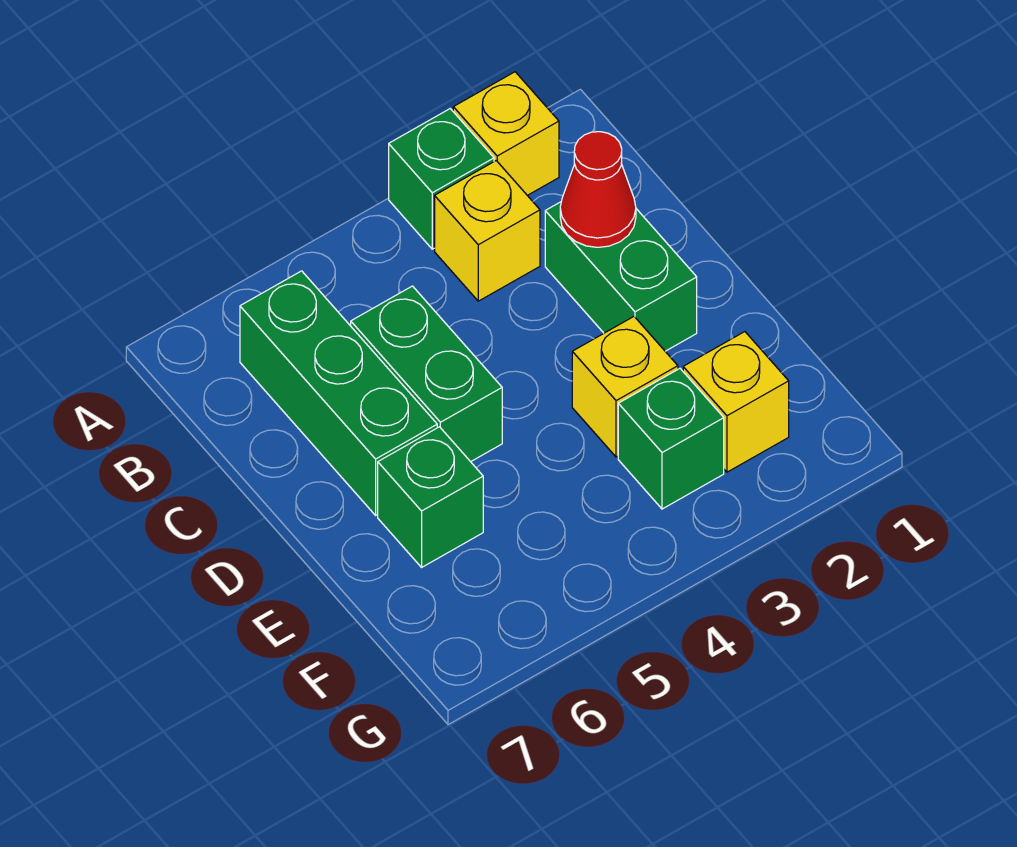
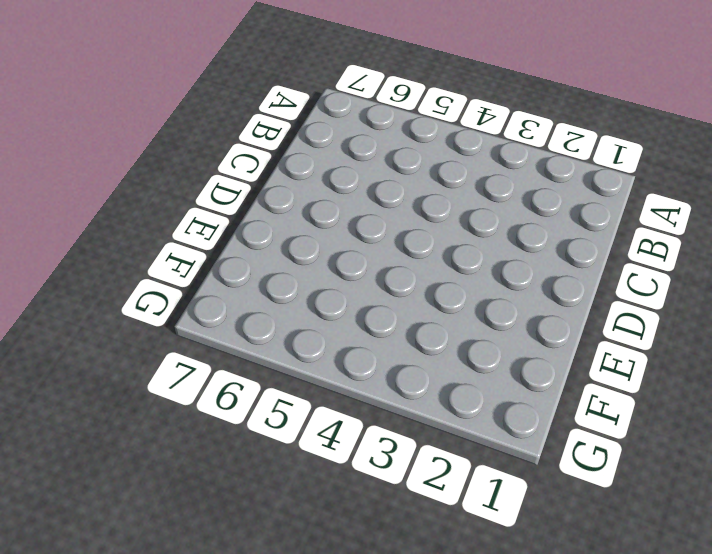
none -> yellow 1x1 brick [453,72,559,195]
none -> green 1x1 brick [389,109,494,249]

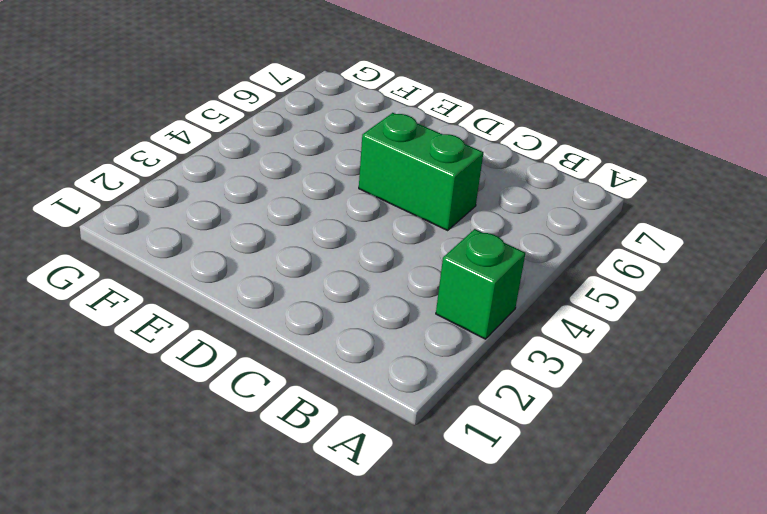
none -> yellow 1x1 brick [453,72,559,195]
none -> yellow 1x1 brick [435,161,540,301]

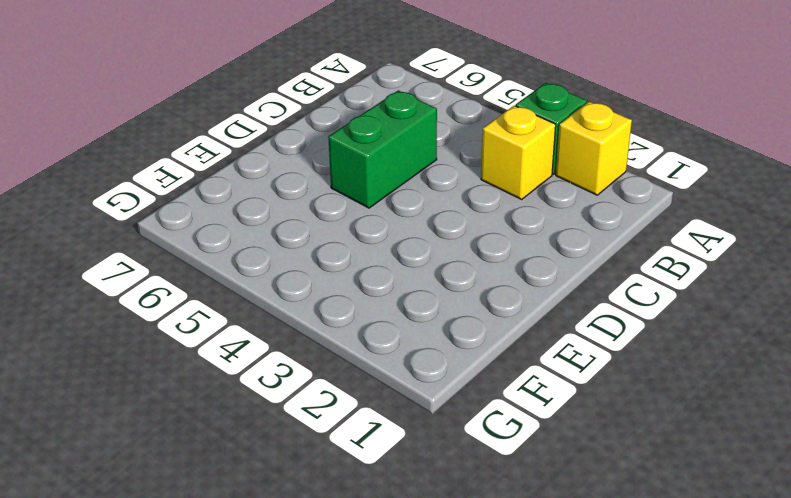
none -> green 1x3 brick [240,271,437,515]
none -> green 1x2 brick [545,202,697,351]

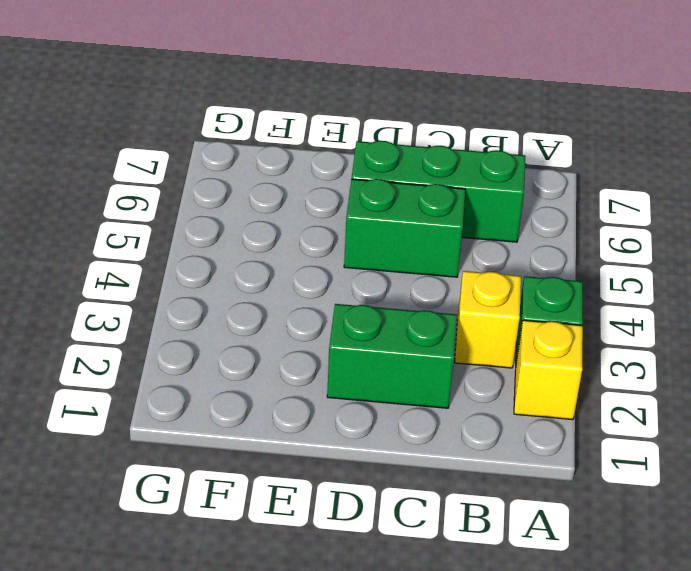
none -> yellow 1x1 brick [572,317,678,457]
none -> green 1x1 brick [378,427,483,567]

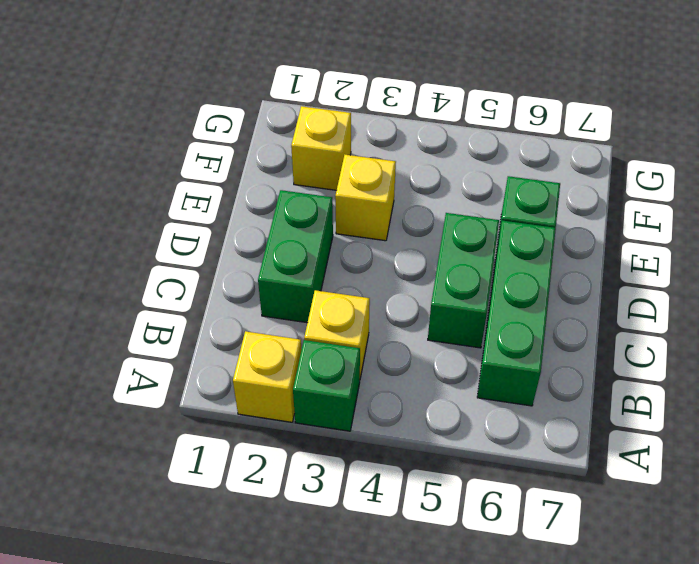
none -> green 1x1 brick [618,369,724,509]
none -> red 1x1 cone [560,132,636,247]

